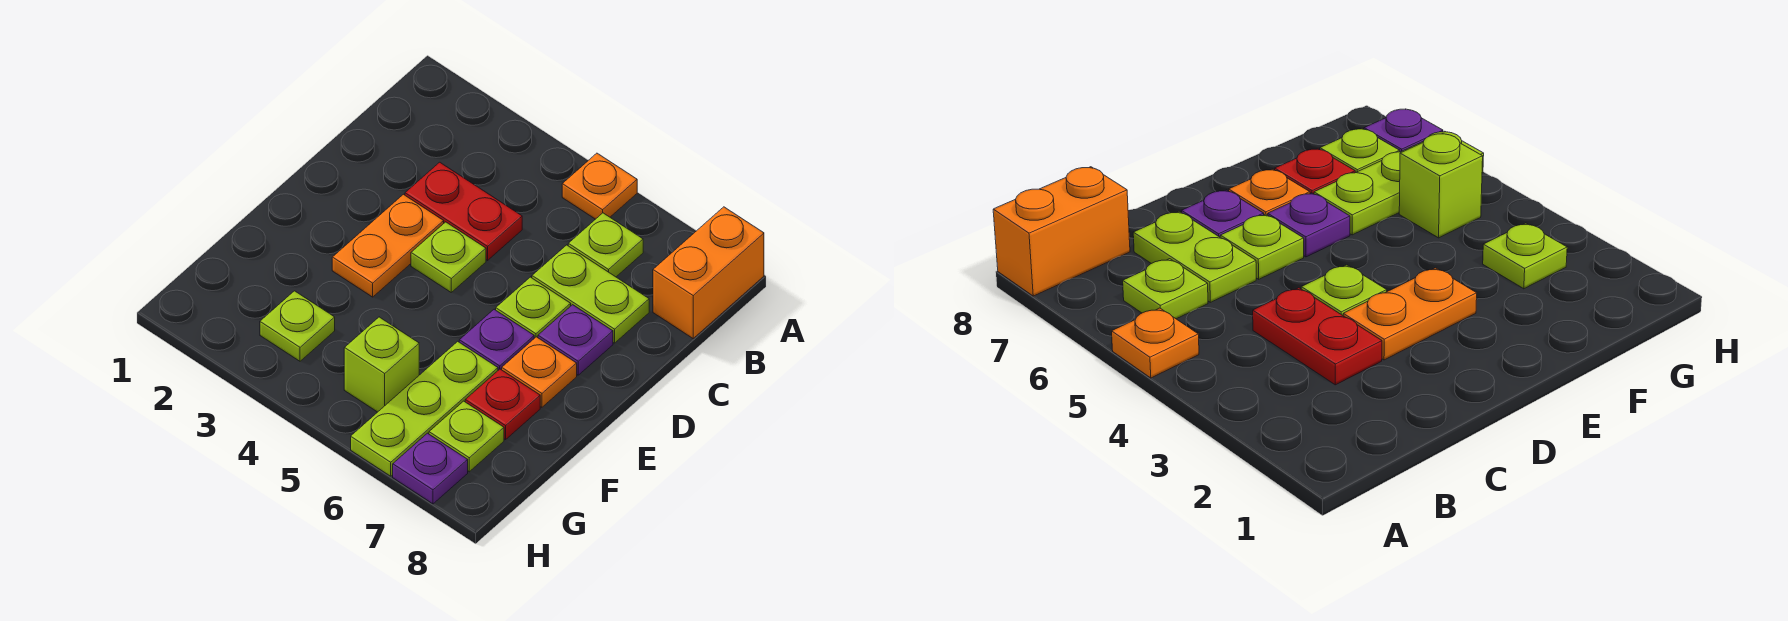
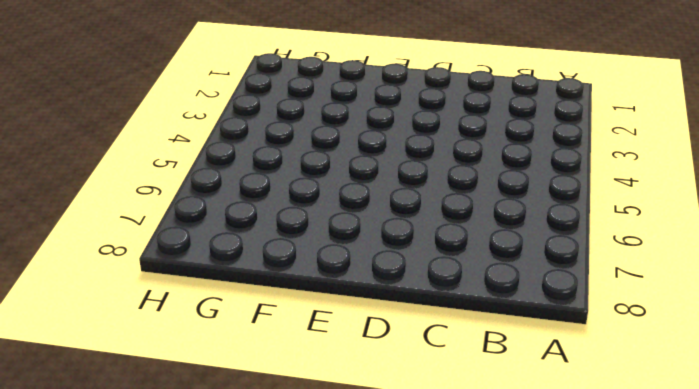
none -> orange 1x1 plate [562,153,637,219]
none -> orange 1x2 brick [653,207,764,338]
none -> lime 1x1 plate [568,213,643,277]

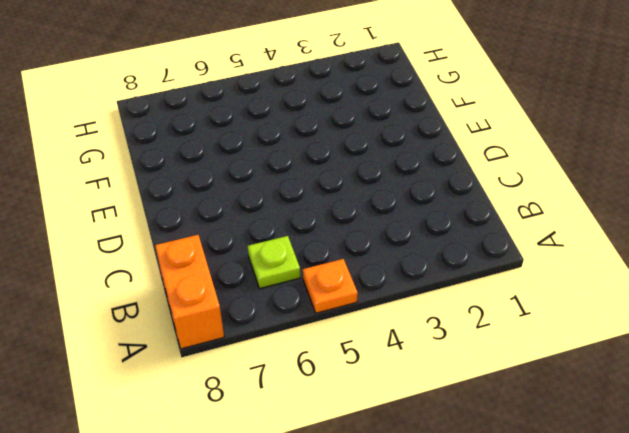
none -> red 1x2 plate [405,162,522,260]
none -> lime 1x2 plate [532,245,649,343]
none -> orange 1x2 plate [332,194,444,297]

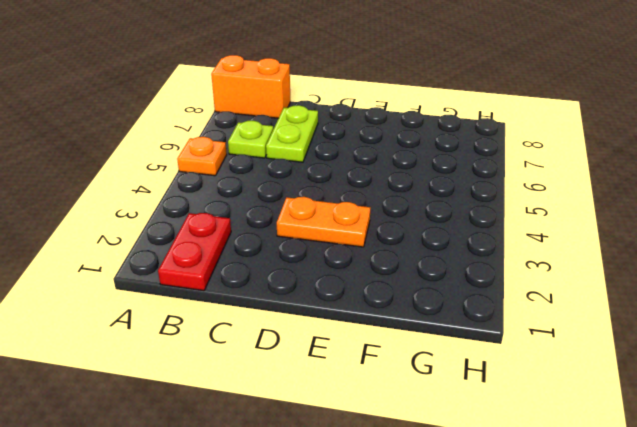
red 1x2 plate [158,213,231,291] -> red 1x2 plate moved to [405,162,522,260]
none -> lime 1x1 plate [411,222,486,292]
none -> lime 1x1 plate [496,277,571,338]
none -> purple 1x1 plate [538,305,613,375]

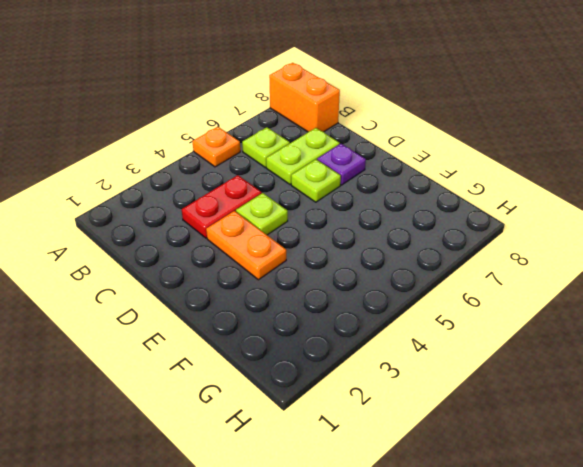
none -> purple 1x1 plate [459,309,534,370]
none -> orange 1x1 plate [502,337,577,407]
none -> lime 1x3 plate [351,341,498,476]

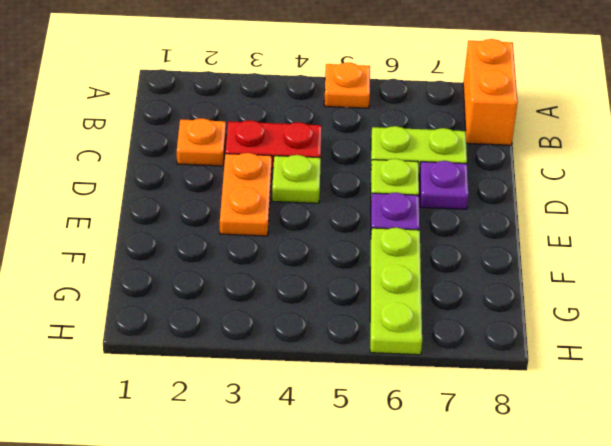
orange 1x1 plate [177,118,226,166] -> orange 1x1 plate moved to [502,337,577,407]
none -> lime 1x1 plate [568,213,643,277]
none -> red 1x1 plate [465,369,540,439]
none -> lime 1x1 plate [260,291,335,361]

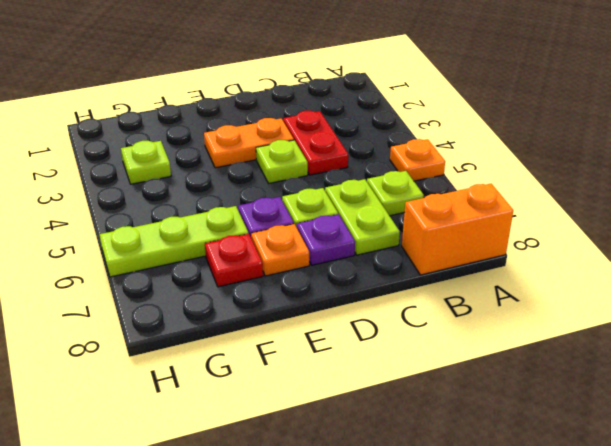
none -> lime 1x1 brick [344,317,419,412]
none -> lime 1x1 plate [429,401,504,472]
none -> purple 1x1 plate [393,433,468,504]

